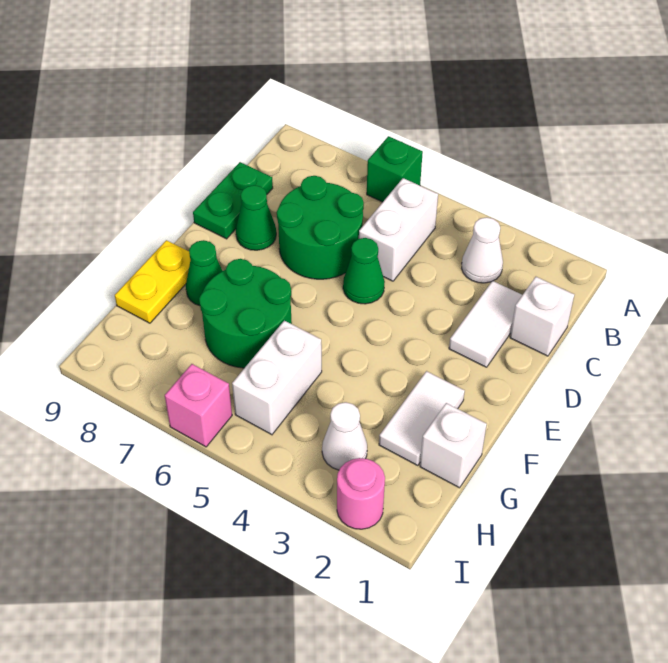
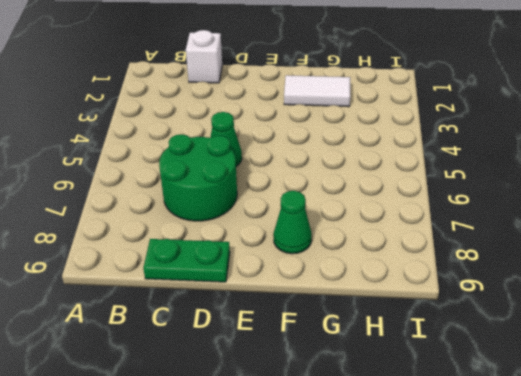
none -> green 1x1 brick [367,136,423,202]
none -> white 1x1 cone [462,217,503,283]
none -> white 1x2 brick [359,178,438,281]

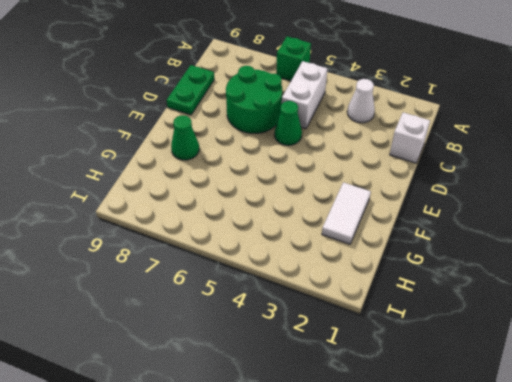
none -> white 1x2 tile [449,281,522,367]
none -> green 1x1 cone [236,185,276,250]
none -> green 2x2 round brick [199,259,292,368]

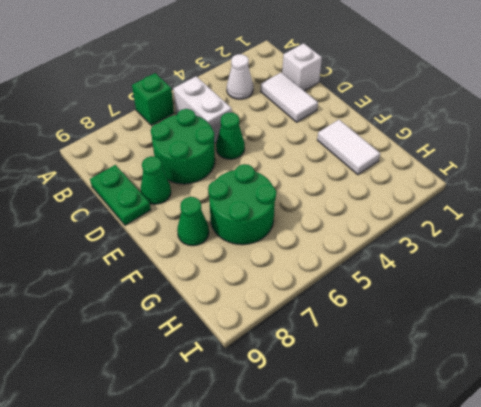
none -> yellow 1x2 plate [115,240,191,323]
none -> white 1x1 brick [420,403,487,488]
none -> white 1x2 brick [232,321,322,435]

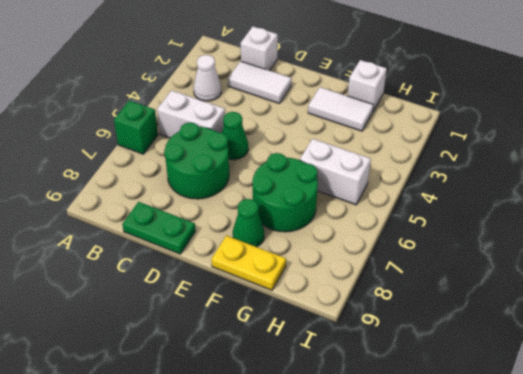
none -> green 1x1 cone [236,185,276,250]
none -> white 1x1 cone [322,402,367,470]
none -> pink 1x1 round brick [337,458,385,529]

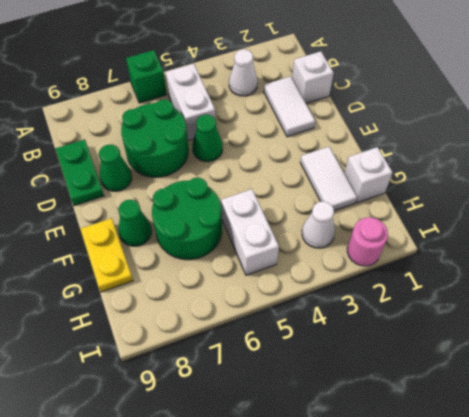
none -> pink 1x1 brick [165,364,232,447]

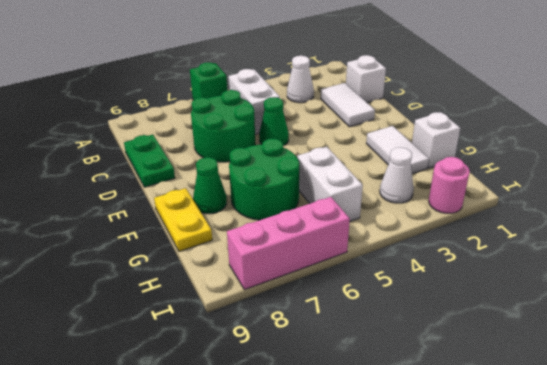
pink 1x3 brick [227,197,350,290] -> pink 1x1 brick [165,364,232,447]
none -> green 1x1 cone [236,185,276,250]

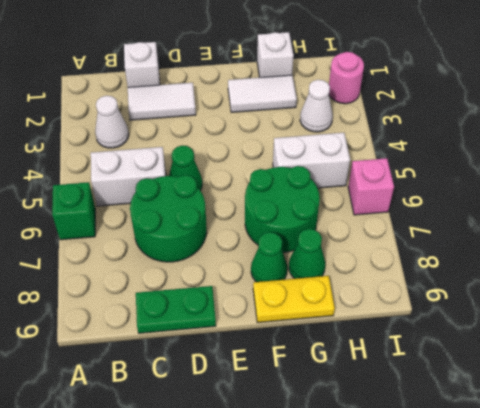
green 1x1 cone [289,229,325,279] -> green 1x1 cone moved to [236,185,276,250]

